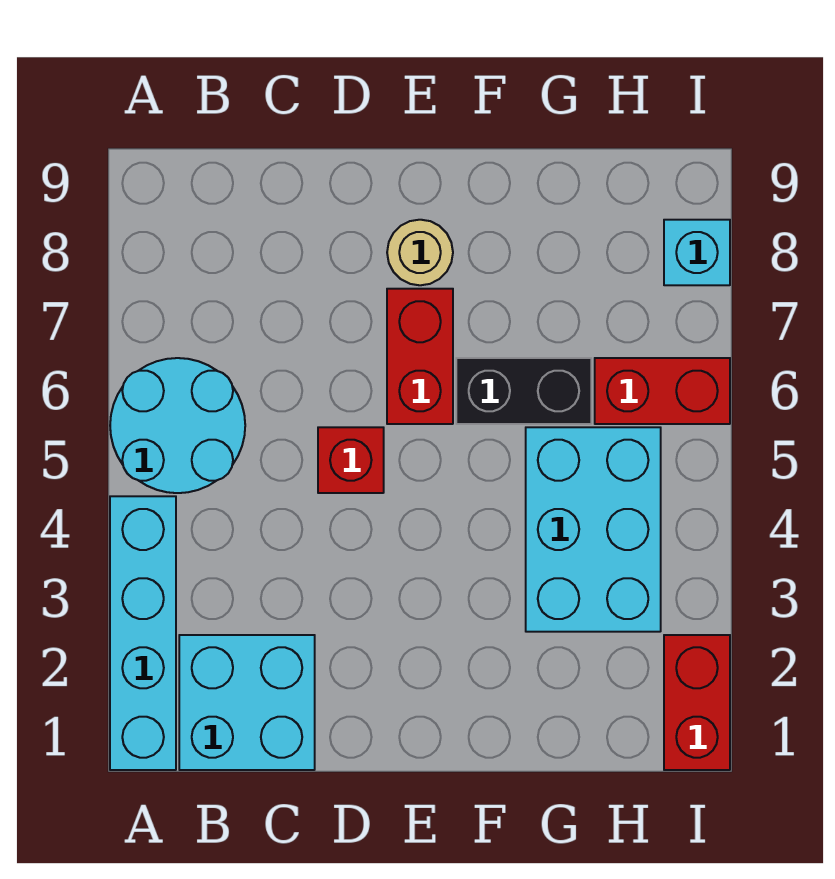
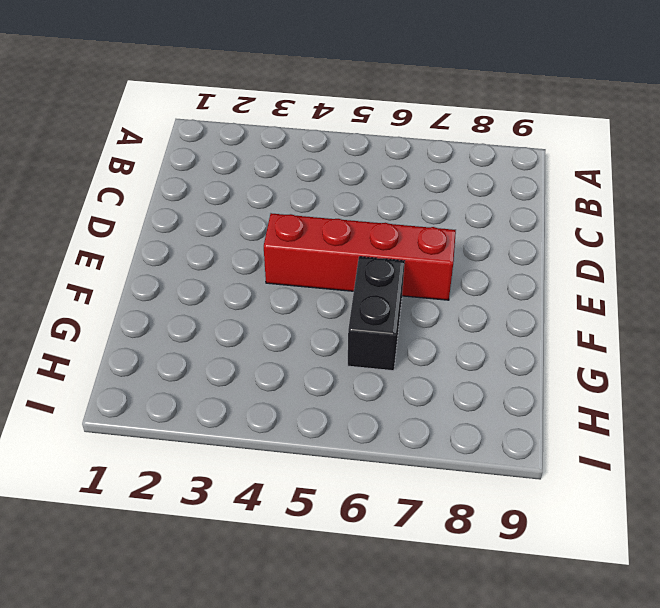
red 1x4 brick [264,213,456,300] -> red 1x2 brick [387,289,453,424]
none -> cyan 1x4 brick [110,496,176,770]
none -> cyan 2x2 round brick [110,358,245,493]

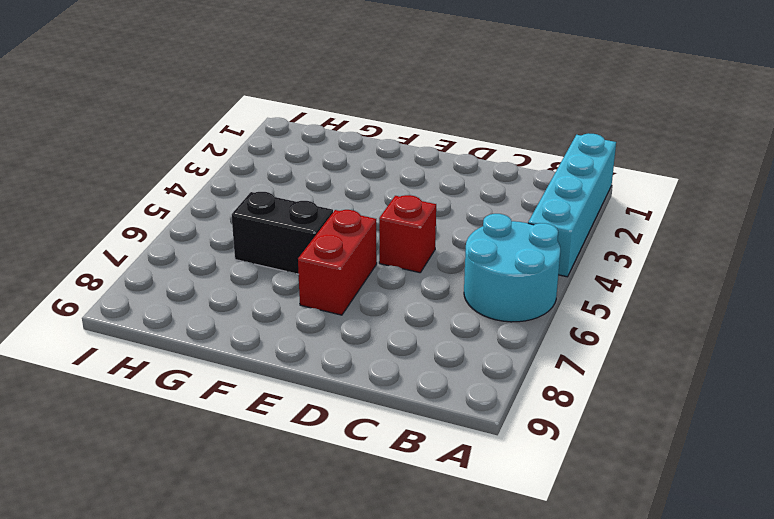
none -> cyan 2x2 brick [179,635,315,770]
none -> tan 1x1 round brick [387,220,453,285]

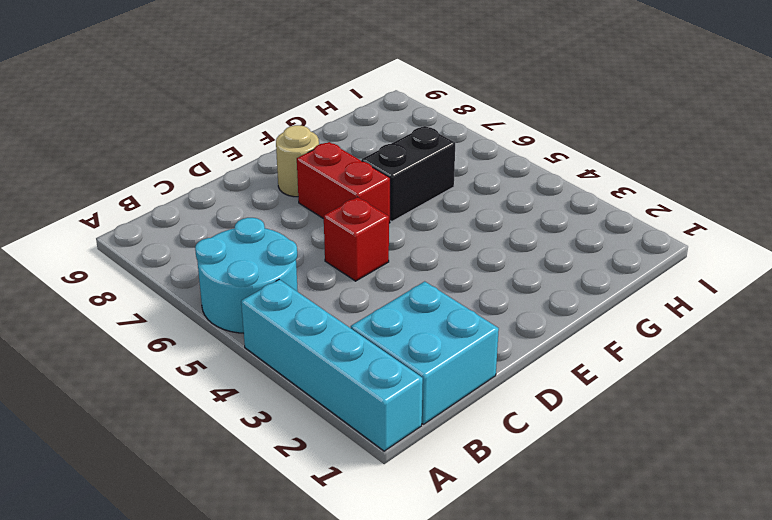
none -> cyan 2x3 brick [526,427,661,632]
none -> red 1x2 brick [595,358,730,424]

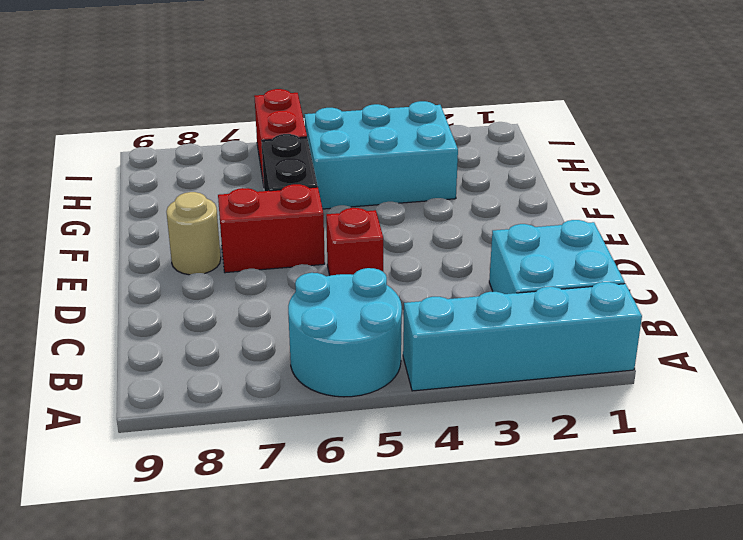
none -> red 1x2 brick [664,635,730,770]
none -> cyan 1x1 brick [664,220,730,285]

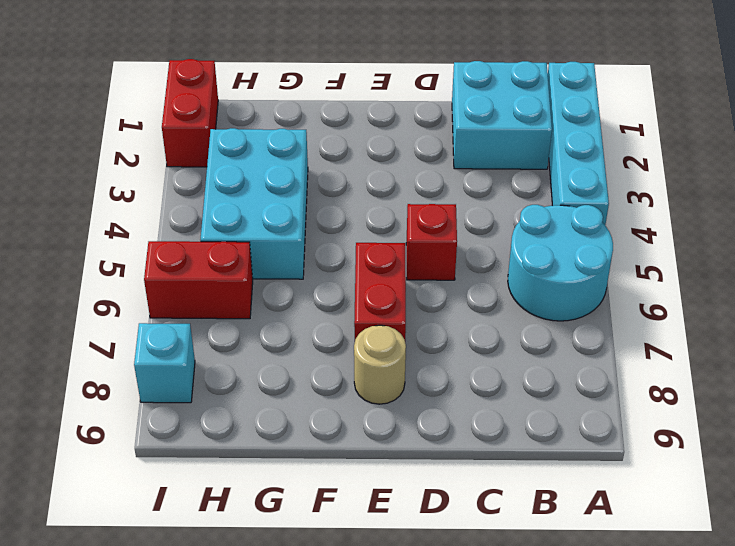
none -> black 1x2 brick [456,358,591,424]

